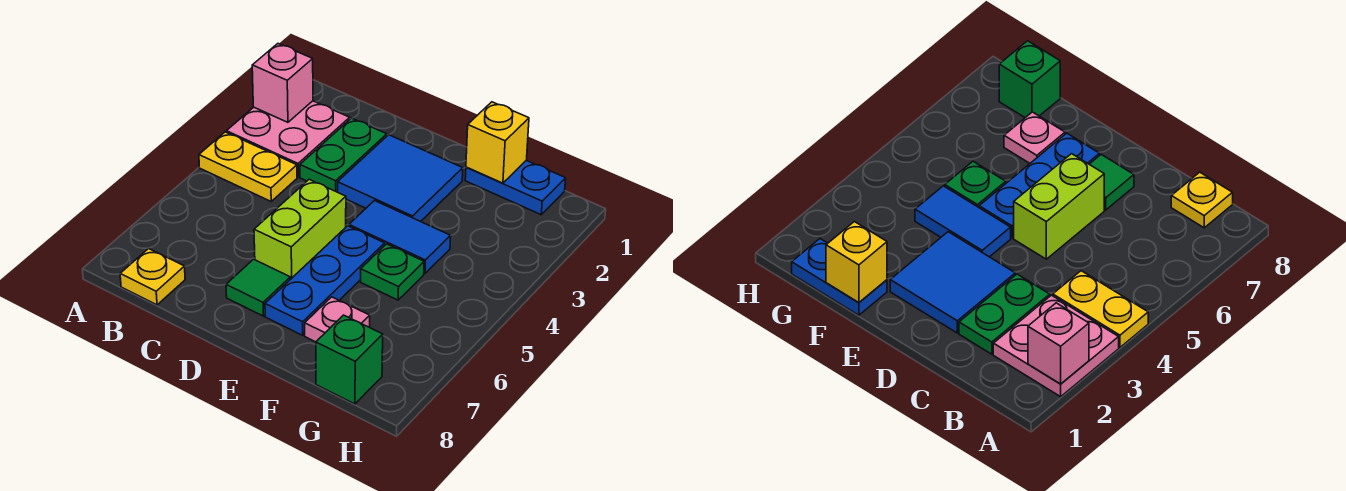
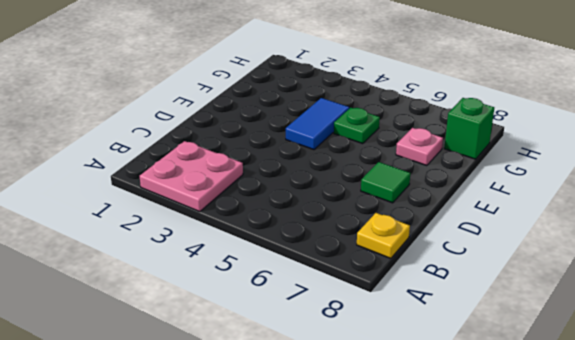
none -> yellow 1x2 plate [199,132,297,201]
none -> green 1x2 plate [300,118,387,192]
none -> blue 2x2 tile [338,135,463,222]

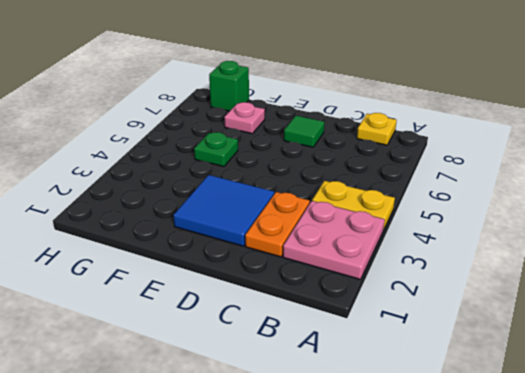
orange 1x2 plate [245,192,310,257] -> green 1x2 plate [300,118,387,192]
none -> lime 1x2 brick [254,179,346,279]
none -> blue 1x2 tile [349,201,451,274]
none -> blue 1x3 plate [265,226,385,335]

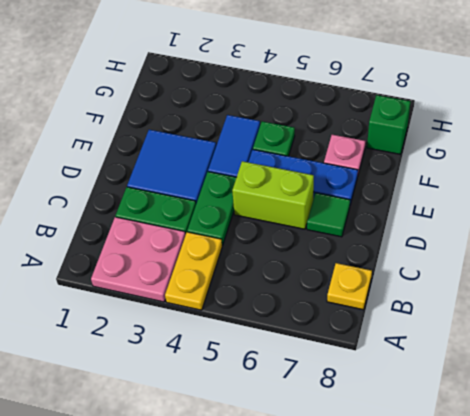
green 1x2 plate [187,172,237,245] -> none
none -> blue 1x2 plate [465,161,566,215]
none -> pink 1x1 brick [252,44,313,122]
none -> yellow 1x1 brick [466,102,529,183]

